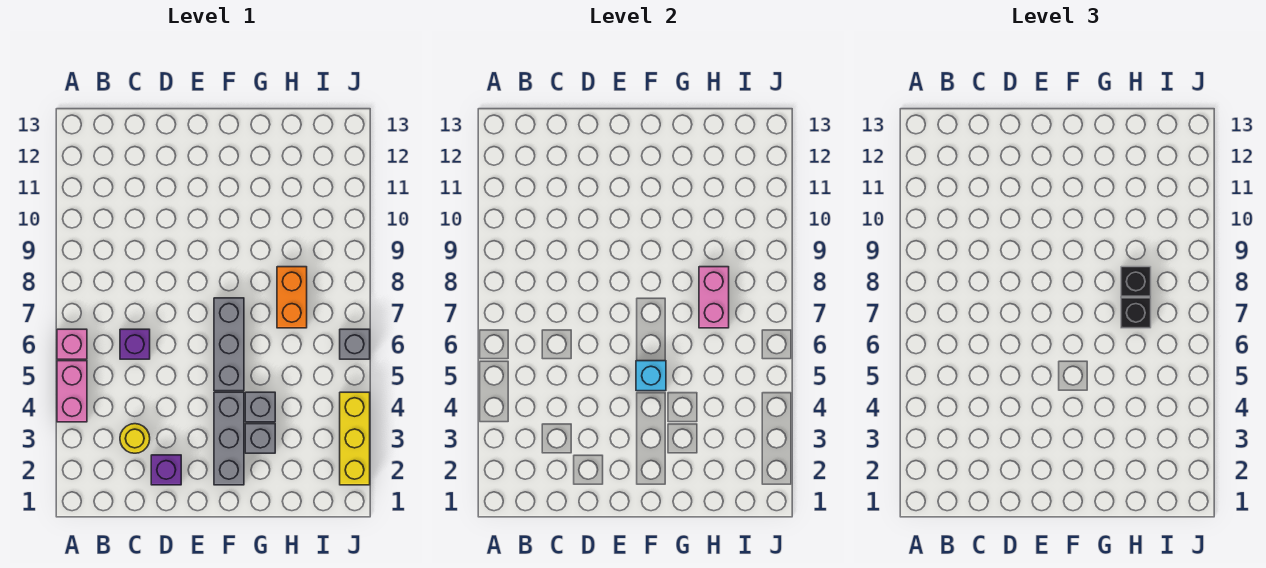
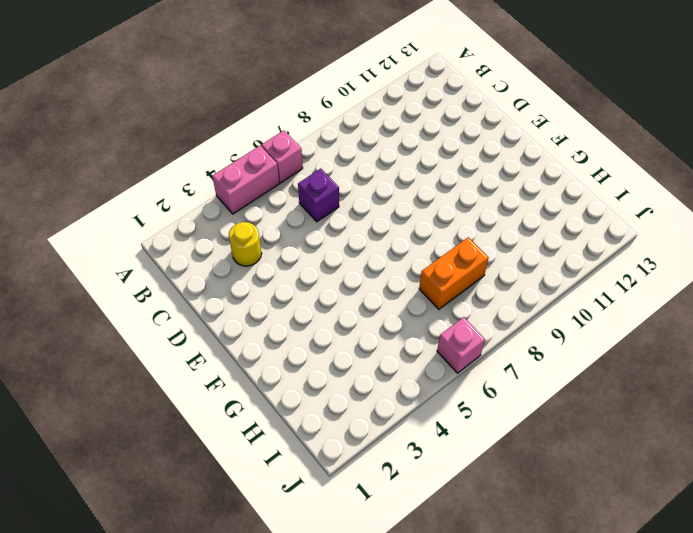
pink 1x1 brick [437,317,485,373] -> grey 1x1 brick [340,329,370,359]
none -> purple 1x1 brick [151,455,181,485]
none -> grey 1x3 brick [214,392,244,485]
none -> grey 1x3 brick [214,298,244,391]

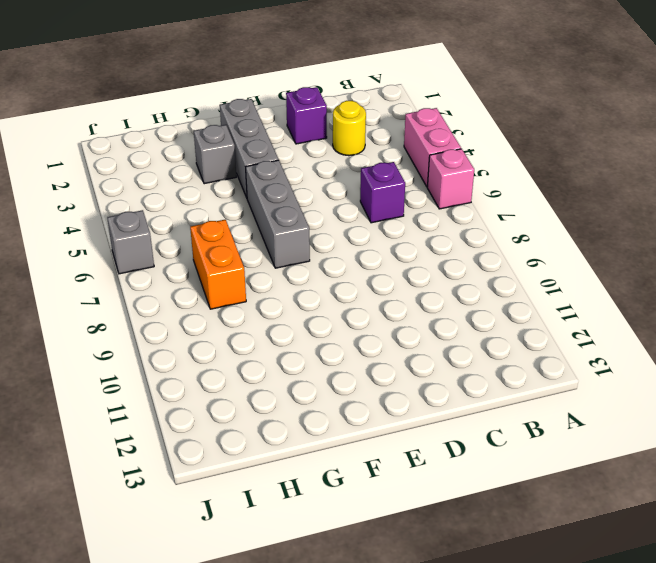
none -> grey 1x1 brick [245,392,275,422]
none -> yellow 1x3 brick [340,392,370,485]
none -> cyan 1x1 brick [636,361,666,391]

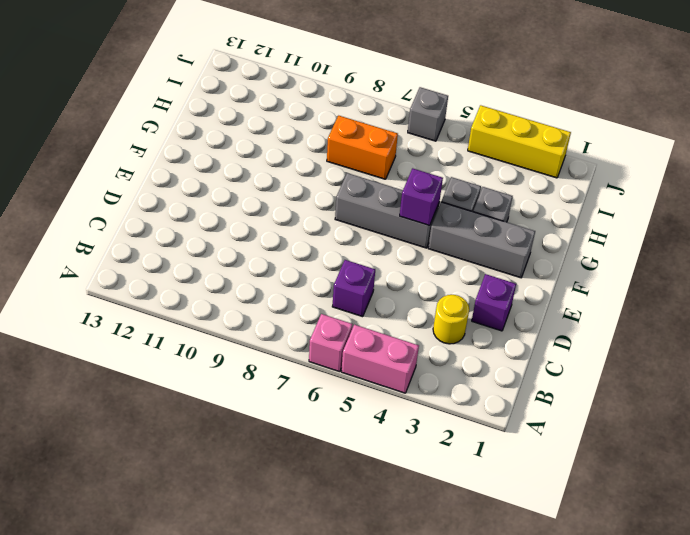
purple 1x1 brick [400,168,443,225] -> cyan 1x1 brick [636,361,666,391]
none -> pink 1x2 brick [699,267,729,328]
none -> black 1x1 brick [1121,298,1151,328]
none -> black 1x1 brick [1121,267,1151,296]

